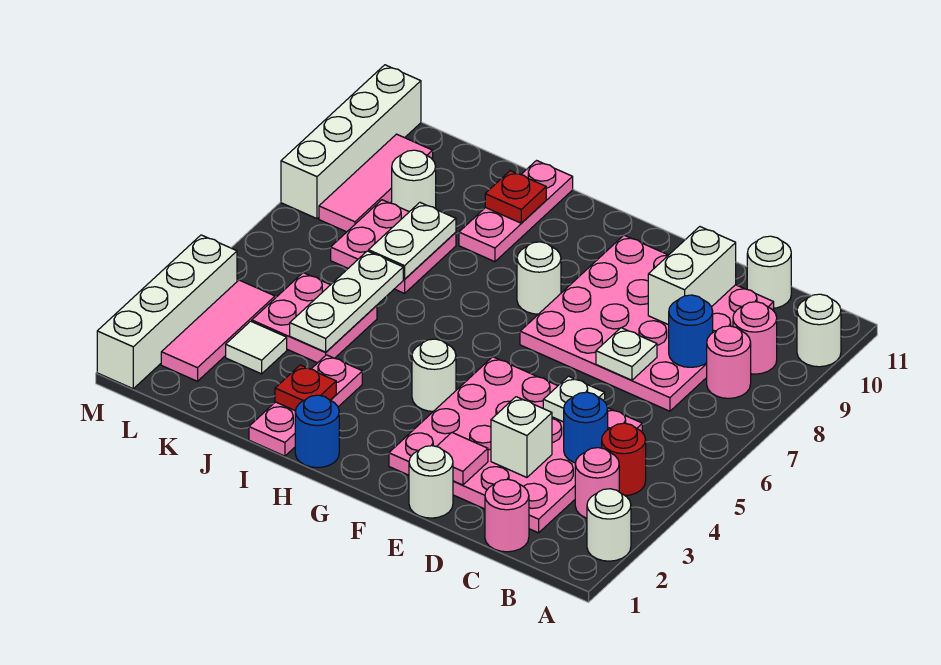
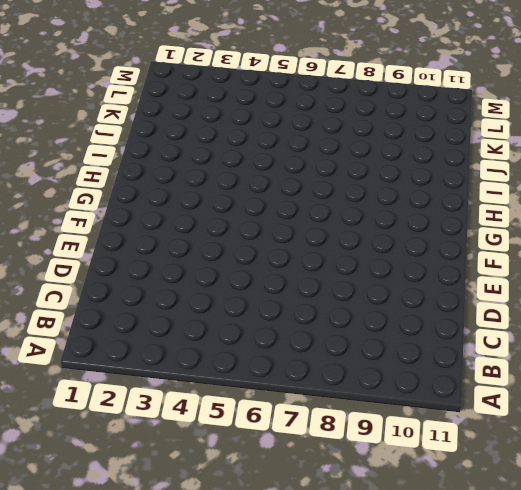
none -> white 1x1 round brick [587,489,631,561]
none -> white 1x1 round brick [797,294,841,367]
none -> pink 1x1 round brick [575,448,619,518]
none -> red 1x1 round brick [602,423,646,496]

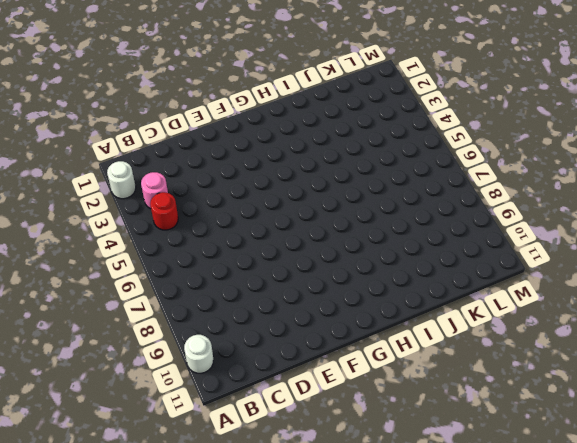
none -> pink 1x1 round brick [707,326,751,398]
none -> pink 1x1 round brick [733,302,777,374]
none -> pink 1x1 round brick [485,479,529,552]
none -> pink 4x4 plate [389,357,642,533]

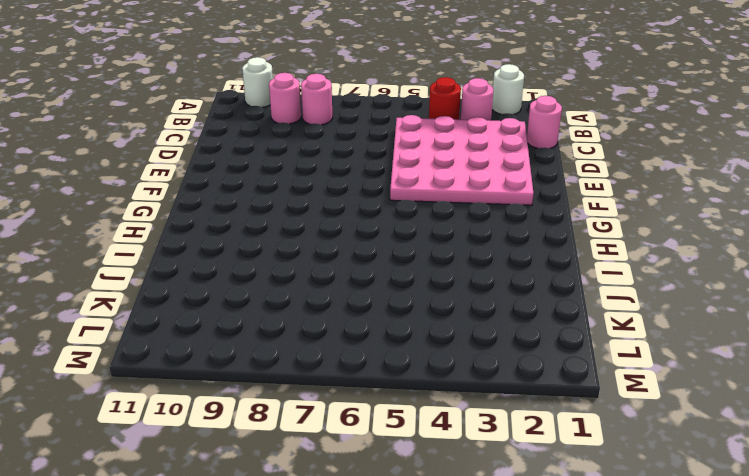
none -> pink 4x4 plate [520,235,774,411]
none -> white 1x1 round brick [747,236,791,308]
none -> white 1x1 round brick [409,446,453,518]
none -> white 1x1 round brick [412,339,456,411]

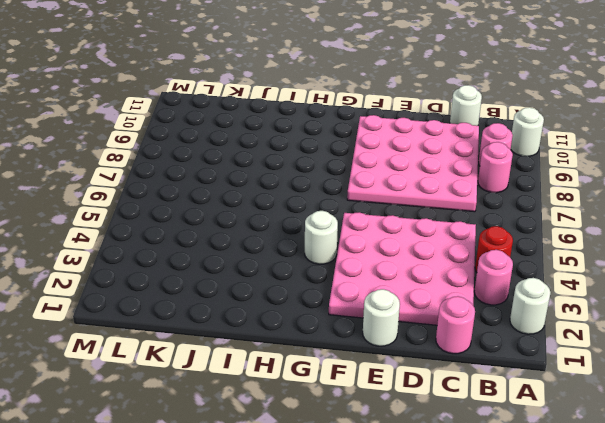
none -> white 1x1 round brick [517,242,561,314]
none -> blue 1x1 round brick [295,395,339,468]
none -> pink 1x3 plate [249,355,362,456]
none -> pink 1x3 plate [459,161,573,262]

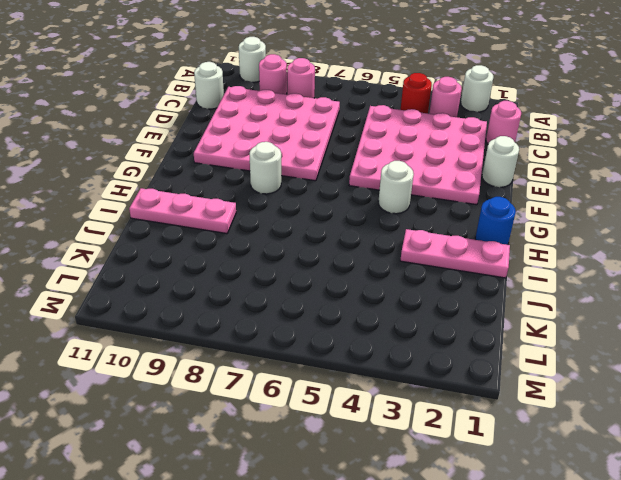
none -> pink 2x2 plate [252,273,377,363]
none -> pink 2x2 plate [331,200,456,293]
none -> white 1x1 tile [226,321,287,374]
none -> white 1x1 round brick [392,150,436,212]

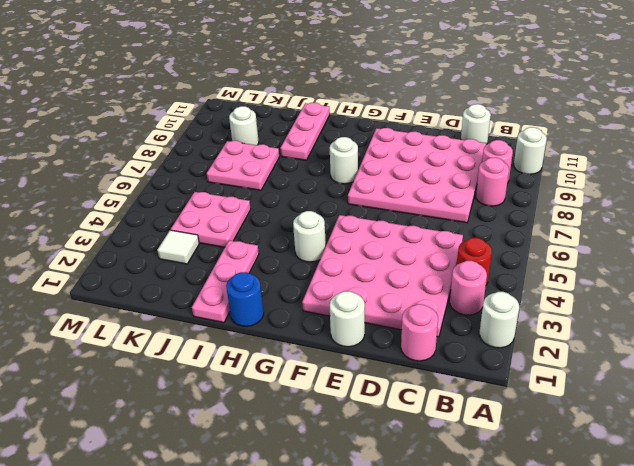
none -> pink 1x3 tile [161,280,275,381]
none -> pink 1x3 tile [319,134,433,232]
none -> white 1x4 brick [97,235,237,389]
none -> white 1x4 brick [281,65,421,219]

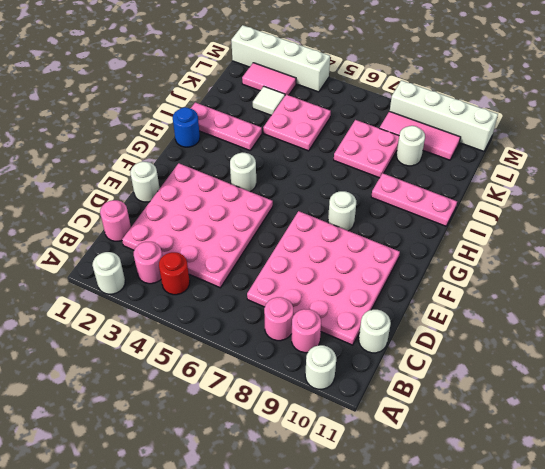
pink 1x2 tile [242,63,296,95] -> pink 1x3 tile [161,280,275,381]
none -> blue 1x1 round brick [564,392,608,463]
none -> blue 1x1 round brick [669,295,713,367]
none -> white 1x1 brick [491,397,552,477]
none -> white 1x1 plate [543,376,605,422]

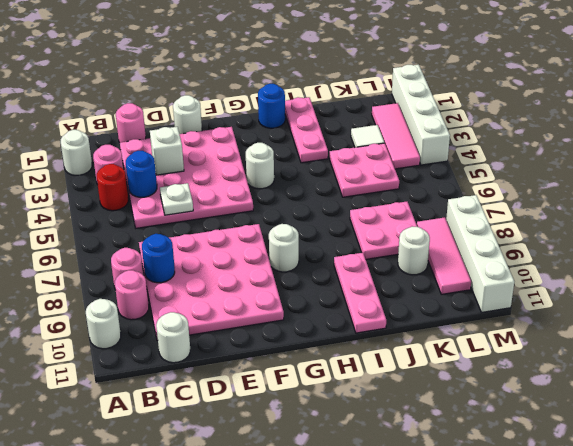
none -> white 1x1 plate [596,328,657,380]
none -> white 1x2 brick [648,227,736,325]
none -> pink 1x1 tile [436,432,488,485]
none -> red 1x1 plate [275,365,336,411]

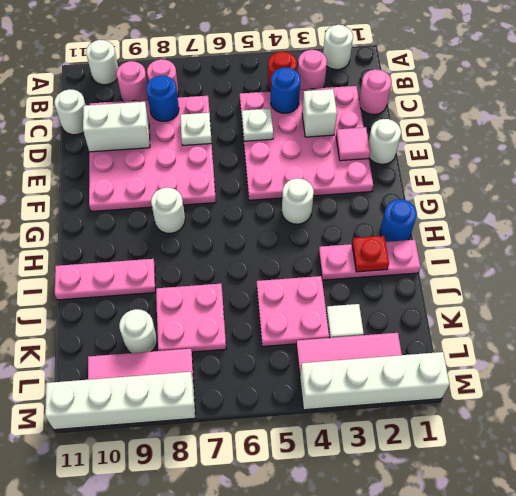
none -> red 1x1 plate [485,171,546,223]
none -> white 1x3 plate [290,251,403,352]
none -> white 1x2 plate [369,203,456,279]

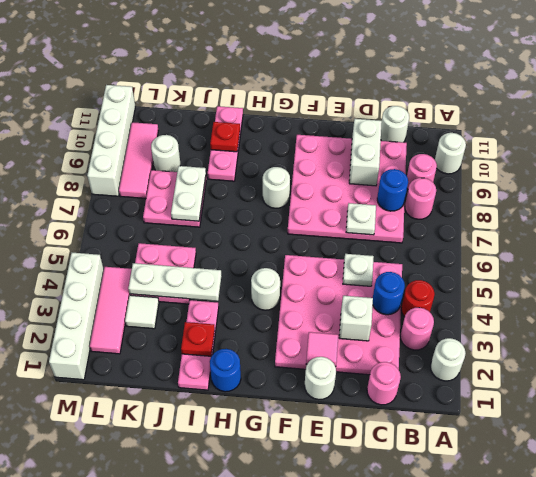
white 1x3 plate [128,263,222,301] -> white 1x3 plate turned to [290,251,403,352]

